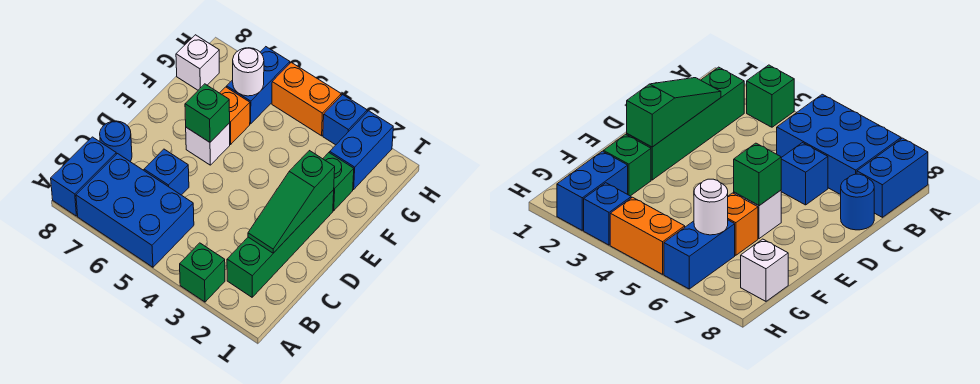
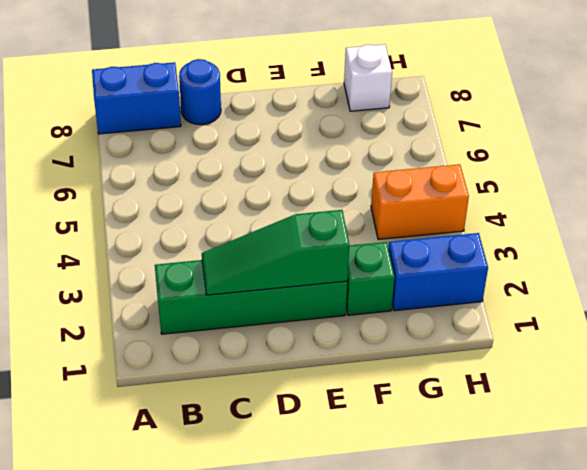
orange 1x2 brick [371,164,469,240] -> orange 1x2 brick turned to [272,62,341,136]
none -> green 1x1 brick [180,243,225,302]
none -> blue 2x3 brick [76,154,194,267]
none -> blue 1x1 brick [144,149,189,195]

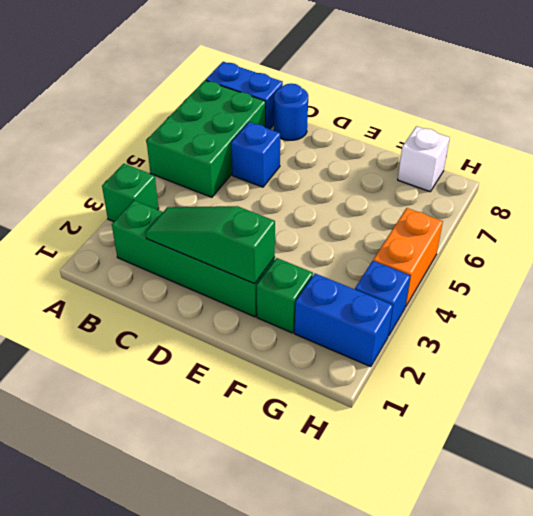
green 2x3 brick [146,80,266,197] -> blue 2x3 brick [76,154,194,267]
none -> white 1x1 brick [186,123,230,165]
none -> orange 1x1 brick [220,87,250,144]
none -> blue 1x2 brick [227,47,290,124]

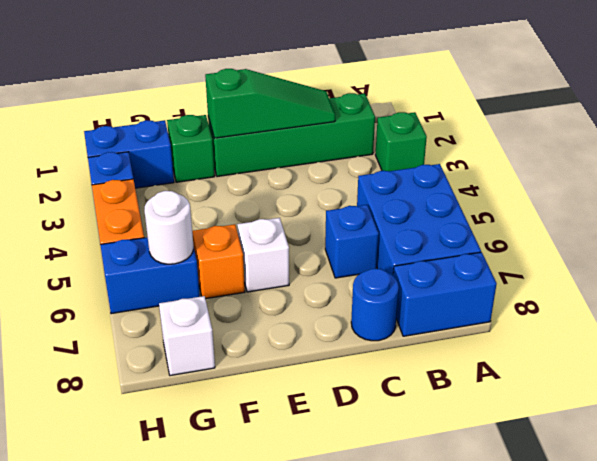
none -> green 1x1 brick [185,84,230,142]

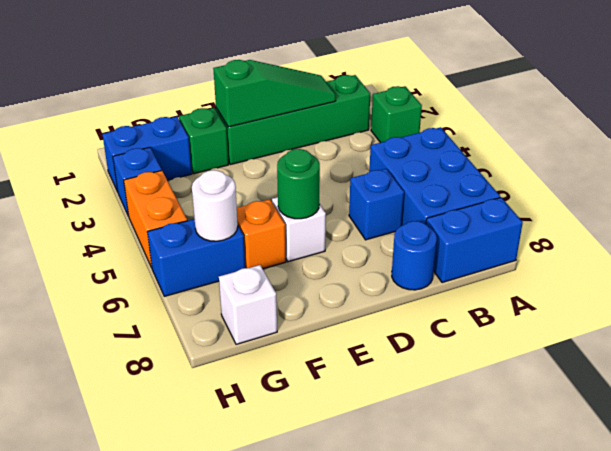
green 1x1 round brick [277,149,320,219] -> green 1x1 brick [185,84,230,142]

